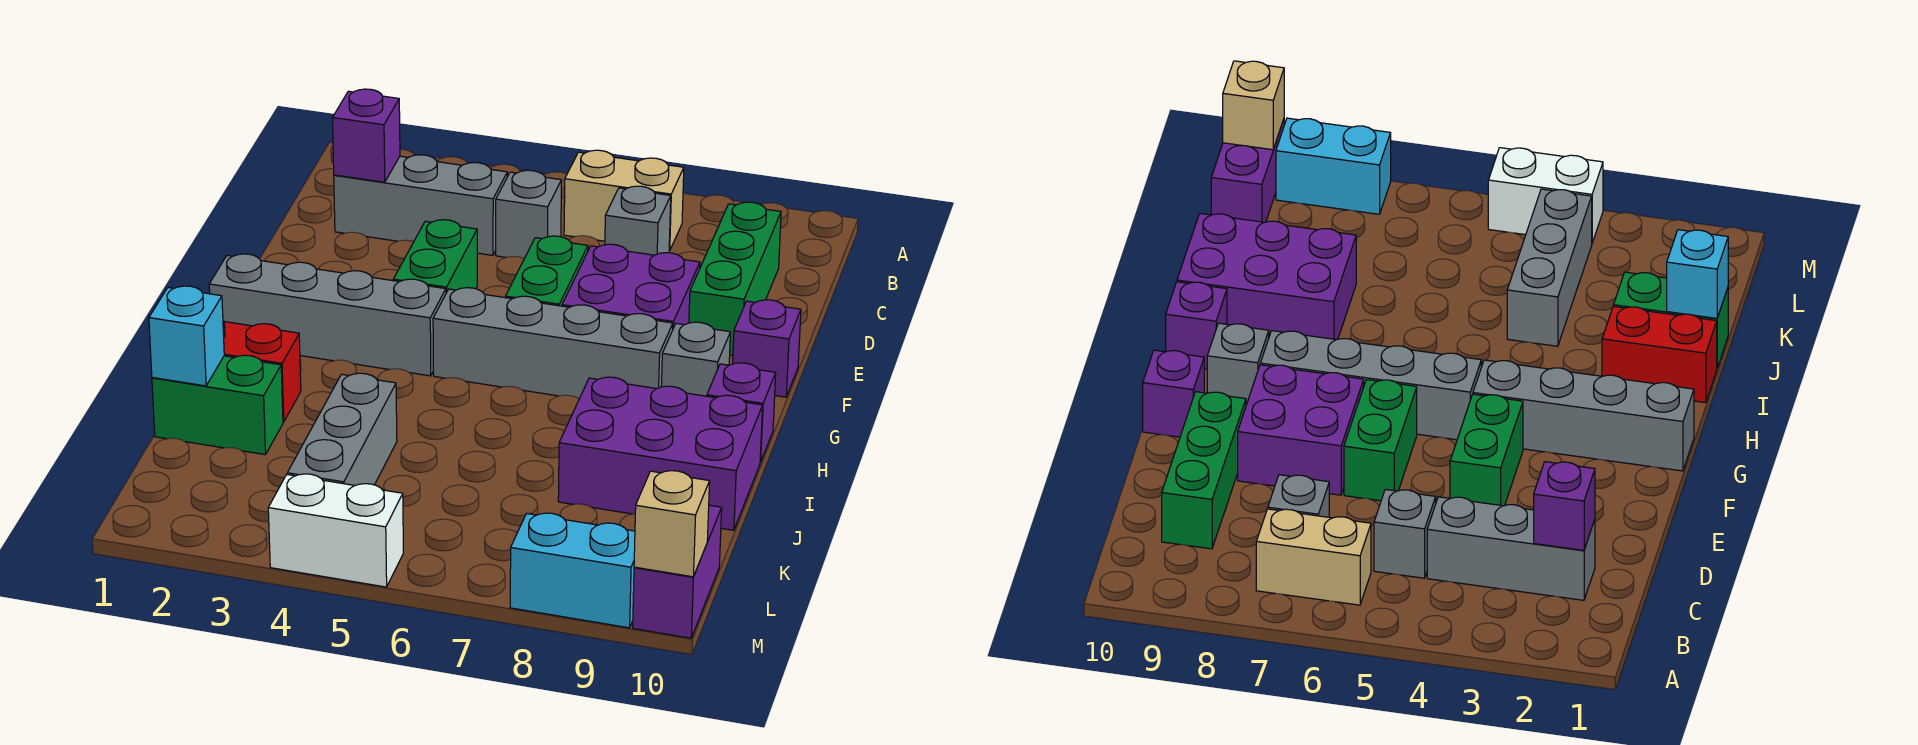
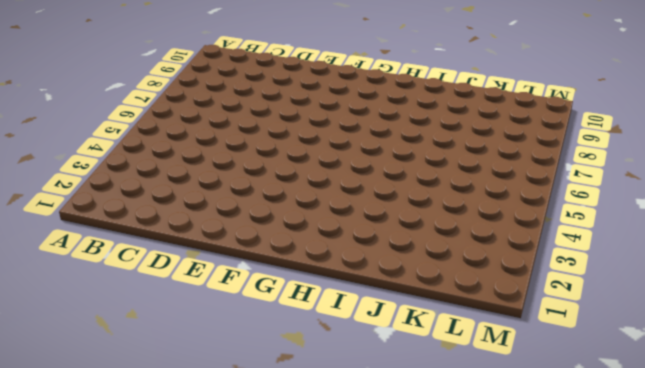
none -> tan 1x2 brick [564,150,684,250]
none -> grey 1x3 brick [334,155,507,255]
none -> grey 1x1 brick [496,170,562,258]

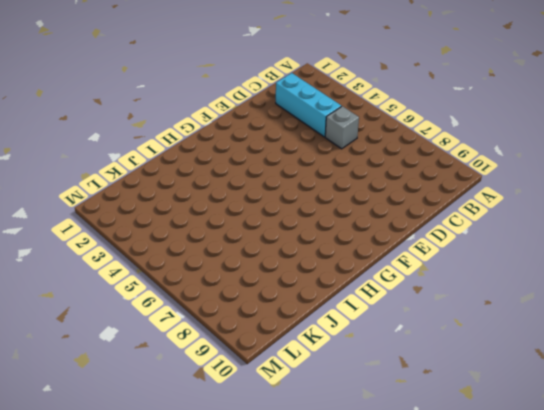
cyan 1x3 brick [276,73,341,137] -> grey 1x3 brick [334,155,507,255]
none -> tan 1x2 brick [564,150,684,250]
none -> grey 1x1 brick [605,186,671,255]
none -> green 1x3 brick [689,202,781,356]

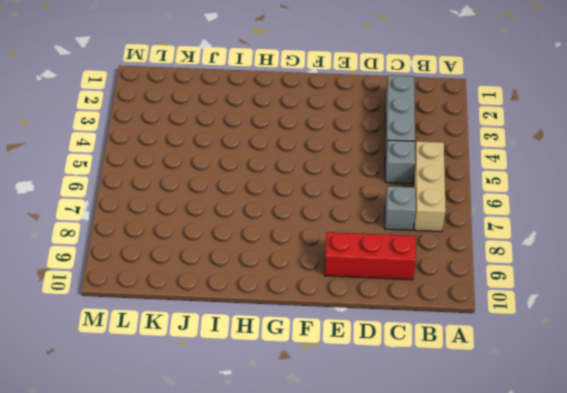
tan 1x3 brick [414,141,446,232] -> tan 1x2 brick [564,150,684,250]
red 1x3 brick [325,232,416,280] -> green 1x3 brick [689,202,781,356]
none -> green 1x2 brick [393,220,477,293]
none -> green 1x2 brick [506,236,588,306]
none -> purple 2x2 brick [562,244,700,328]

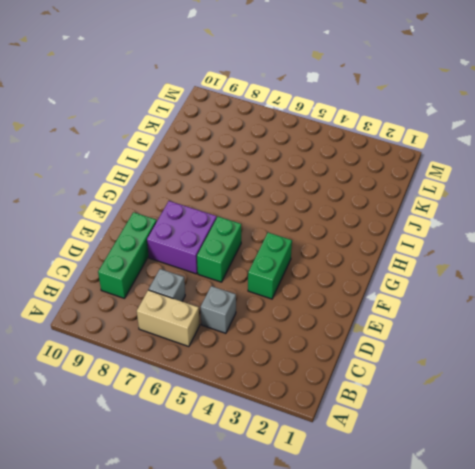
none -> grey 1x3 brick [334,155,507,255]
none -> purple 1x1 brick [733,300,801,397]
none -> grey 1x4 brick [209,254,446,376]

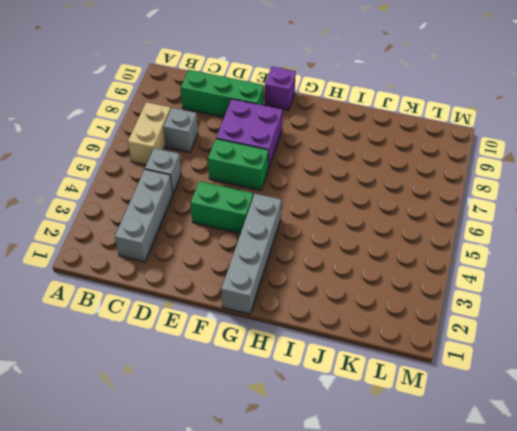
none -> grey 1x4 brick [433,288,673,399]
none -> grey 1x1 brick [661,322,730,396]
none -> purple 1x1 brick [707,363,776,462]

